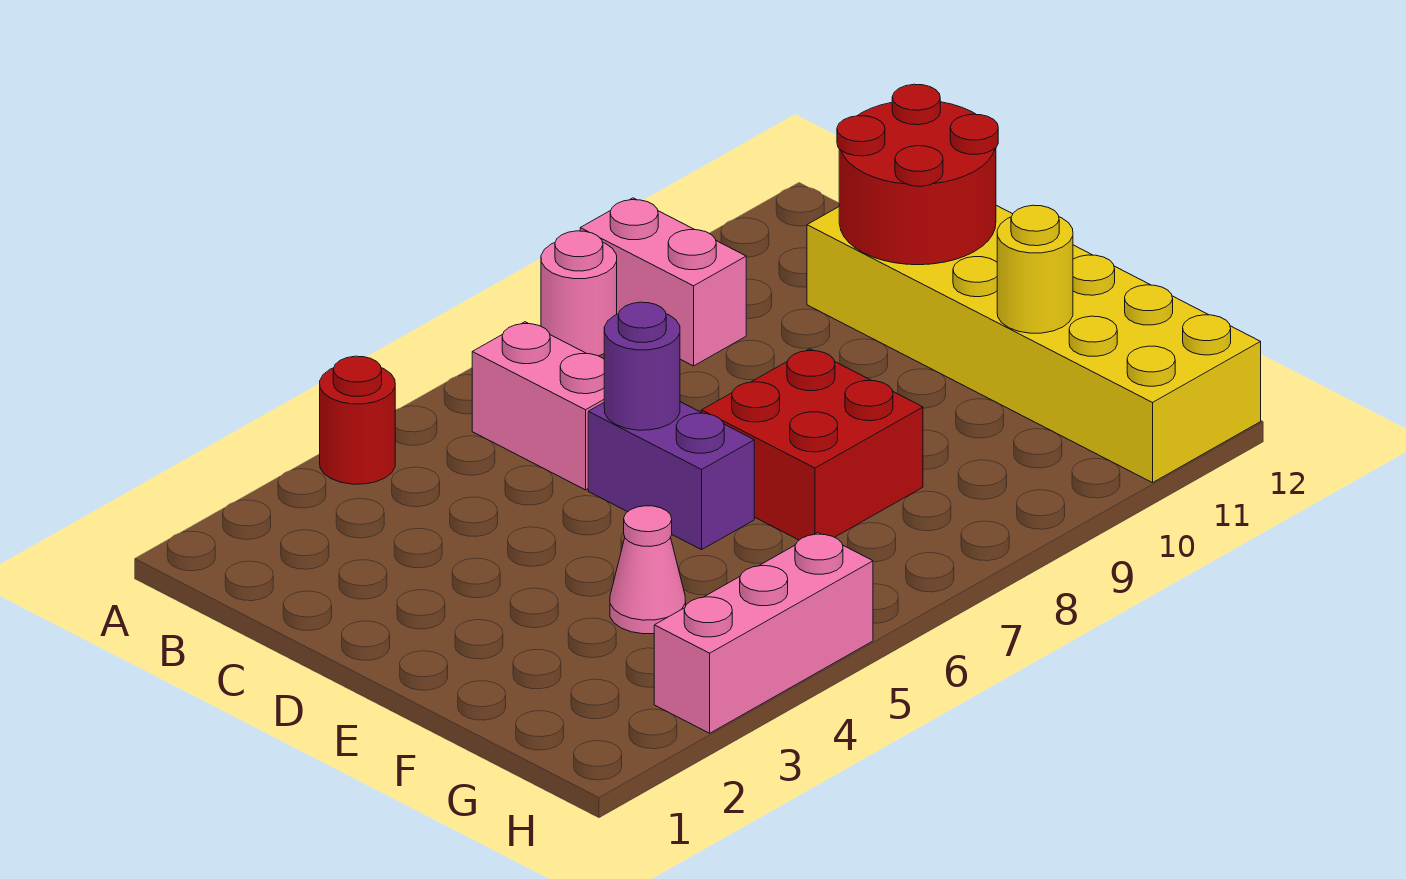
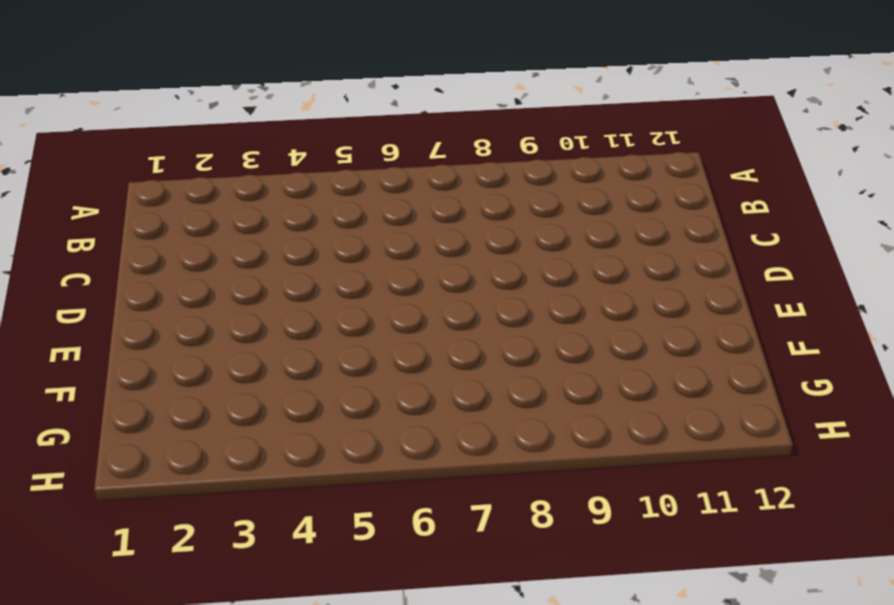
none -> red 1x1 round brick [320,356,395,484]
none -> pink 1x1 round brick [541,231,617,356]
none -> pink 1x2 brick [580,198,746,366]

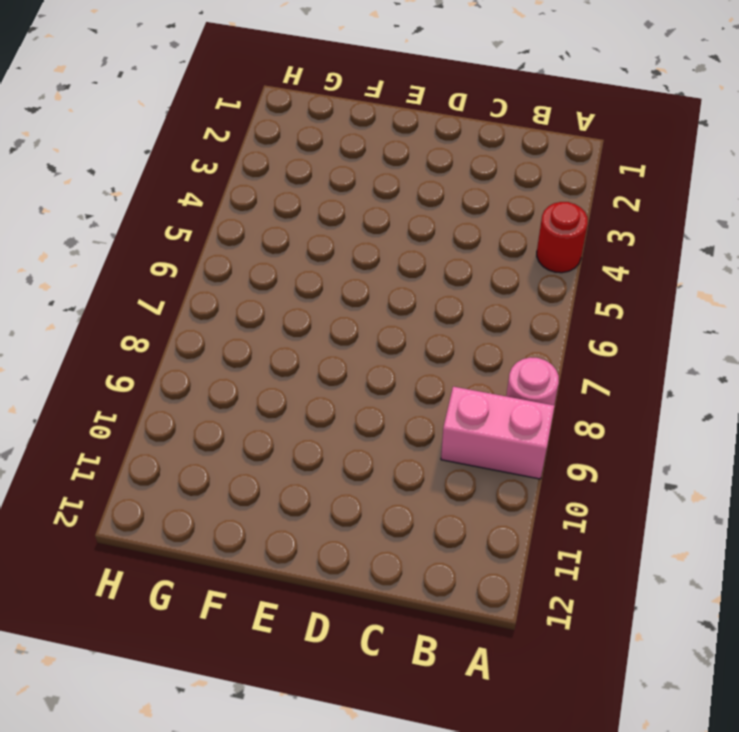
none -> pink 1x2 brick [472,322,604,490]
none -> yellow 2x6 brick [807,205,1261,483]
none -> purple 1x2 brick [588,402,754,550]

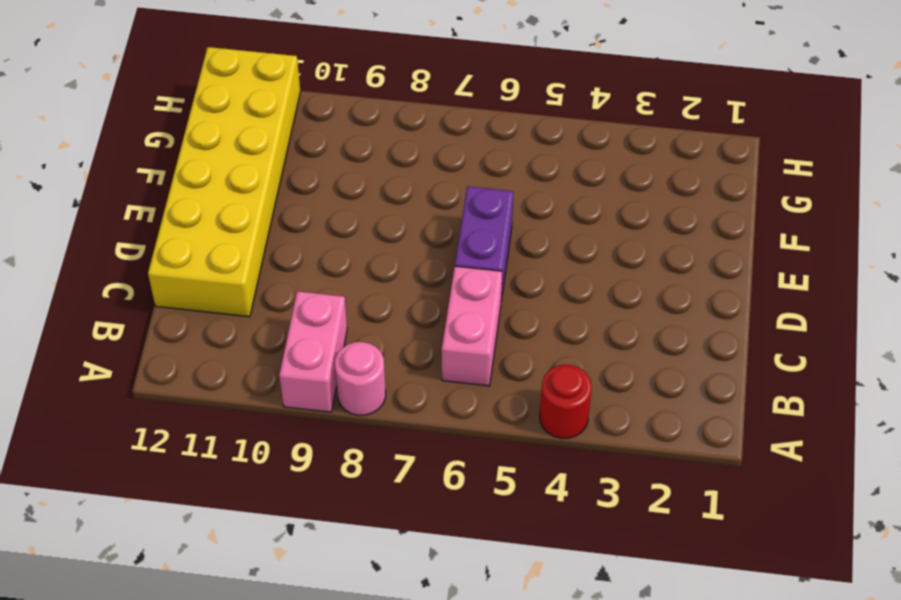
none -> red 2x2 brick [702,349,923,540]
none -> pink 1x1 cone [610,506,686,634]
none -> pink 1x3 brick [654,533,873,733]

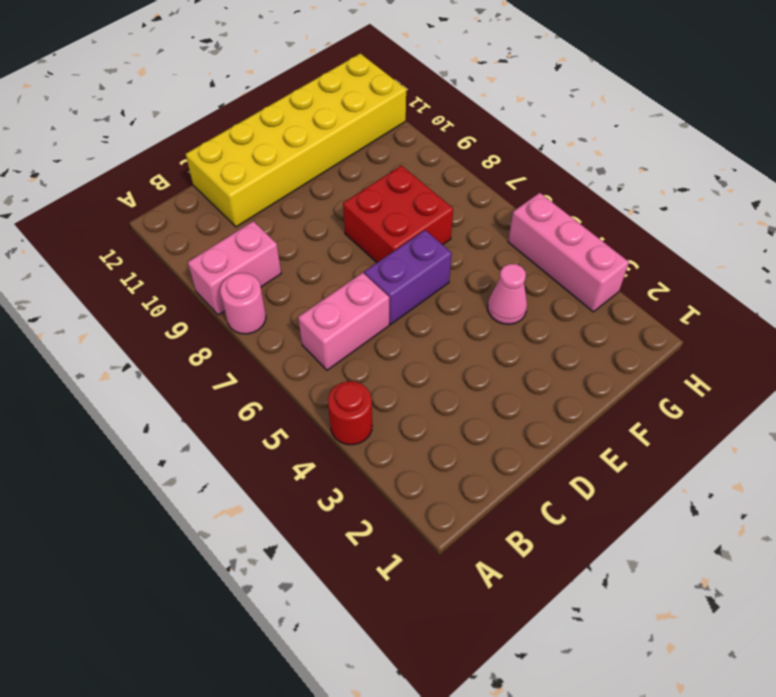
none -> red 2x2 round brick [837,84,998,265]
none -> purple 1x1 round brick [604,302,680,430]
none -> yellow 1x1 round brick [997,205,1073,333]

